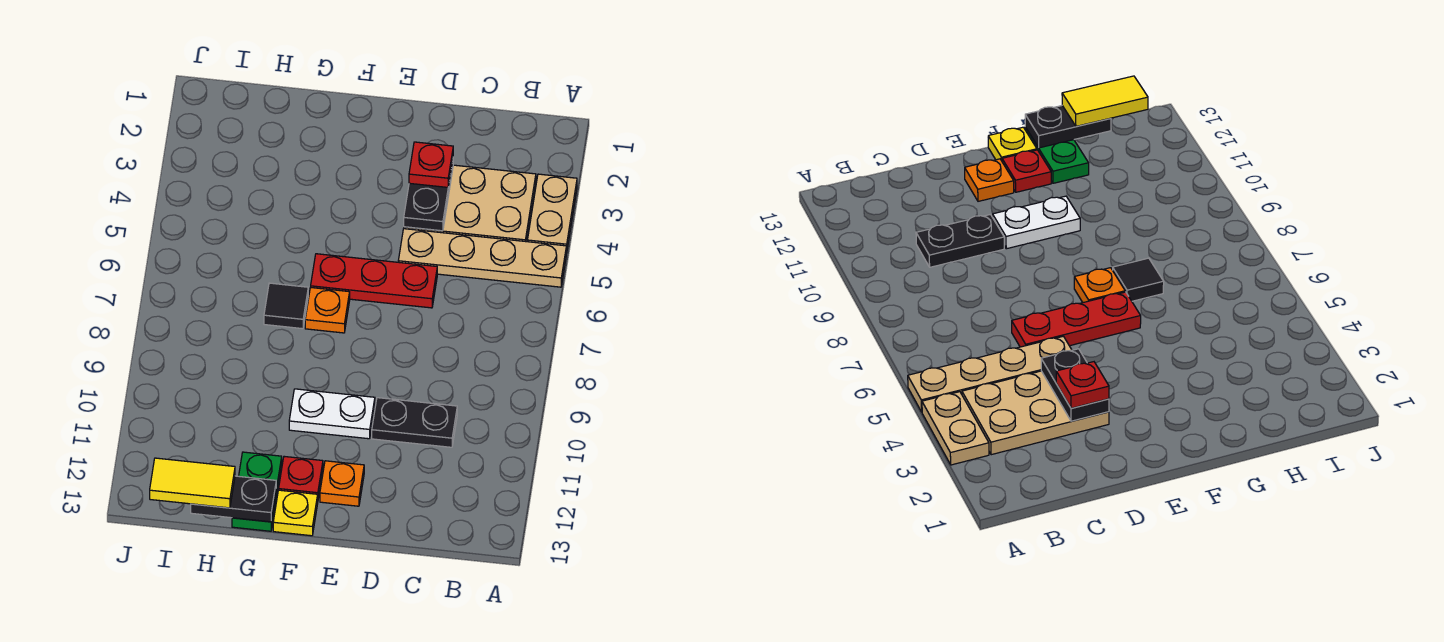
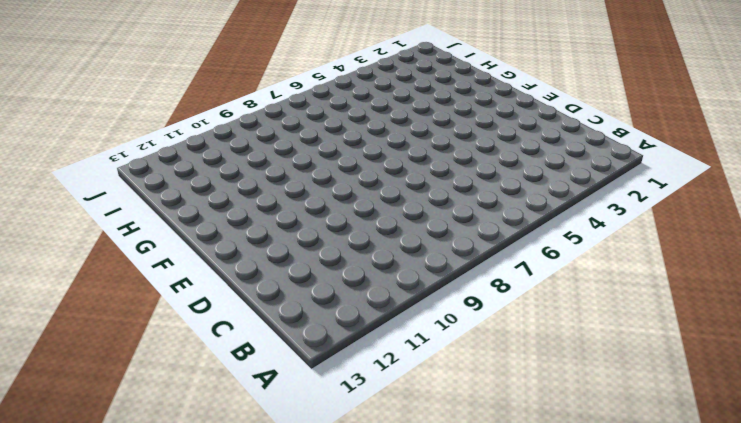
none -> tan 1x2 plate [527,174,577,253]
none -> tan 1x4 plate [398,229,566,287]
none -> tan 2x3 plate [404,165,536,242]

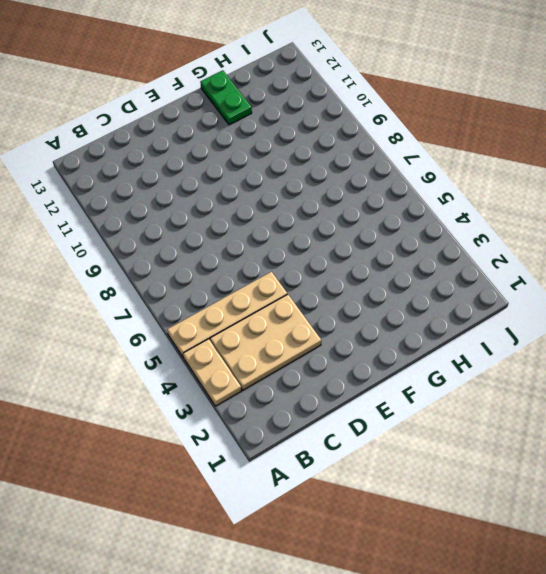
none -> black 1x2 plate [372,398,457,447]
none -> red 1x3 plate [311,254,437,308]
none -> white 1x2 plate [289,389,375,439]

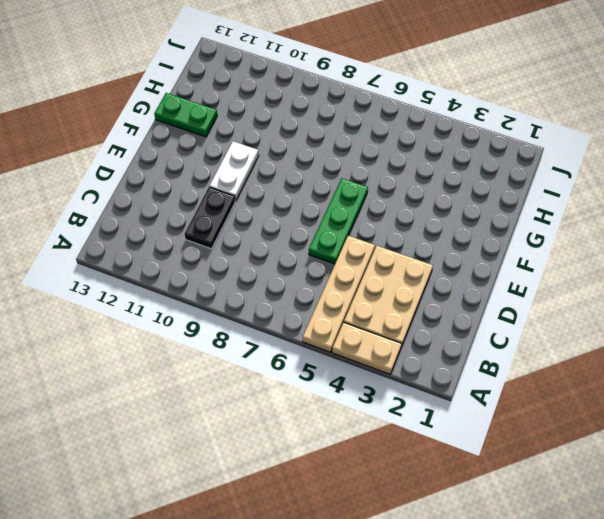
green 1x3 plate [309,178,368,264] -> red 1x3 plate [311,254,437,308]
none -> orange 1x1 plate [320,461,364,506]
none -> orange 1x1 plate [305,288,350,333]
none -> red 1x1 plate [279,456,323,498]

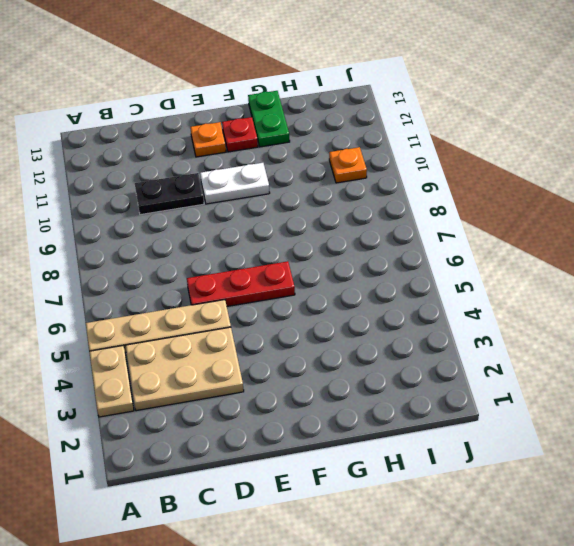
orange 1x1 plate [329,147,367,183] -> orange 1x1 plate moved to [305,288,350,333]
none -> yellow 1x1 plate [273,490,318,536]
none -> black 1x1 tile [264,283,308,329]
none -> black 1x2 plate [404,161,453,231]

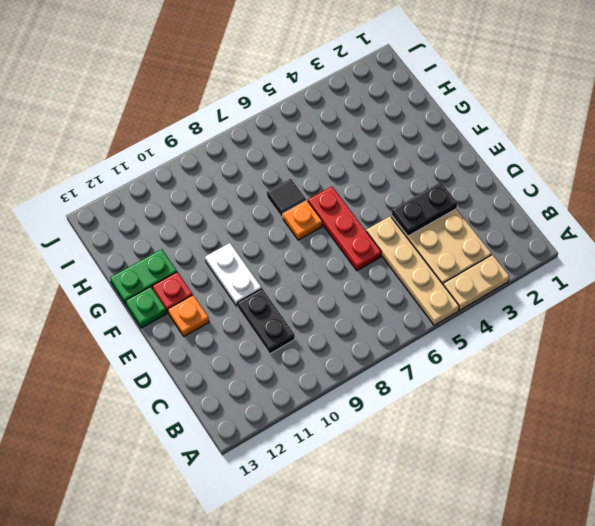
green 1x1 plate [126,287,167,328] -> yellow 1x1 plate [273,490,318,536]
none -> black 1x2 plate [191,476,276,522]
none -> red 1x1 plate [409,142,453,187]
none -> yellow 1x2 tile [150,458,235,508]

